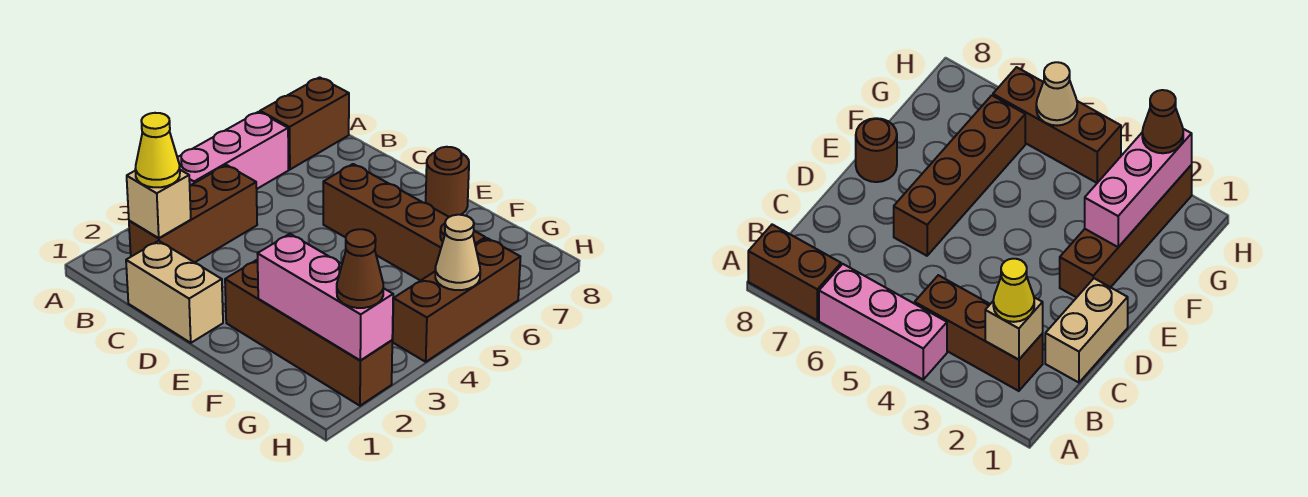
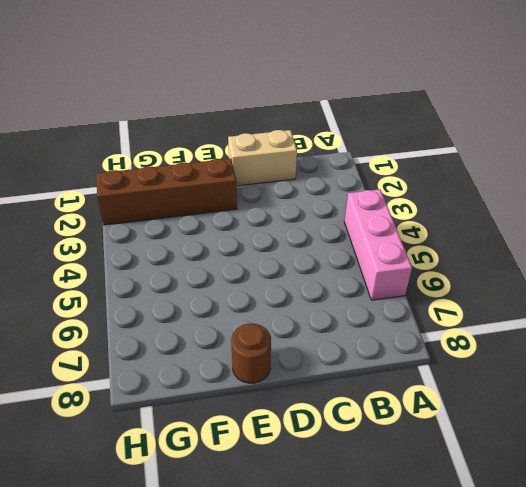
none -> brown 1x2 brick [260,77,349,169]
none -> brown 1x3 brick [129,165,257,262]
none -> brown 1x4 brick [323,164,485,281]

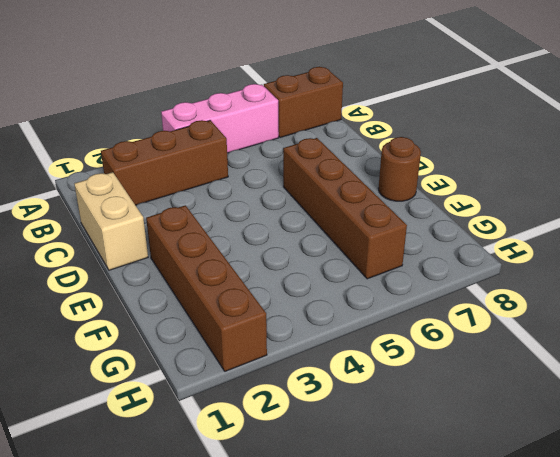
none -> brown 1x3 brick [393,238,520,362]
none -> tan 1x1 brick [127,170,191,238]
none -> pink 1x3 brick [257,234,393,360]

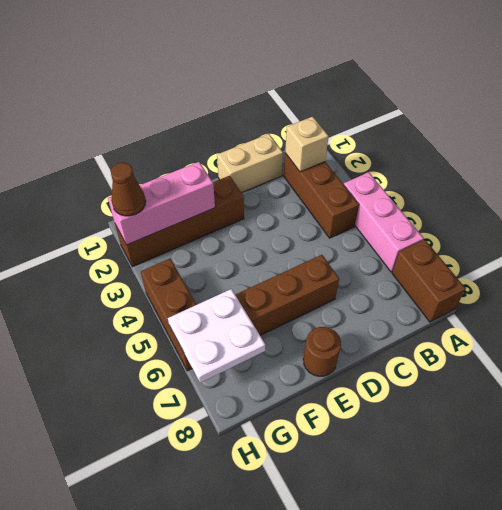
white 2x2 plate [168,289,265,383] -> none
none -> tan 1x1 cone [435,215,480,290]
none -> yellow 1x1 cone [135,113,180,187]

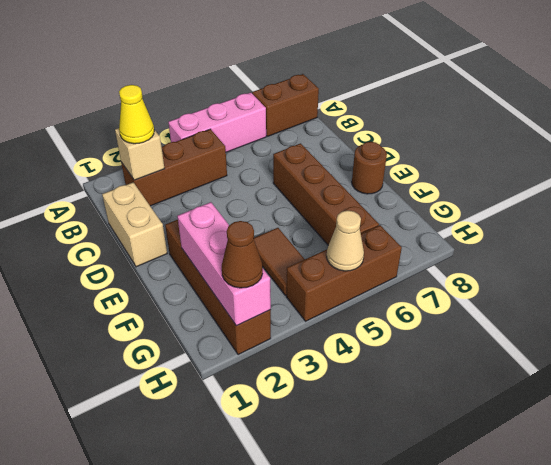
brown 1x2 tile [254,228,305,296] -> none

